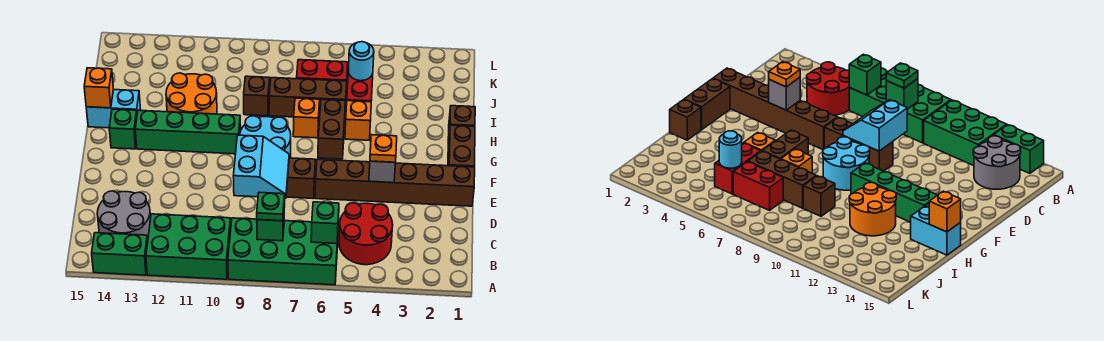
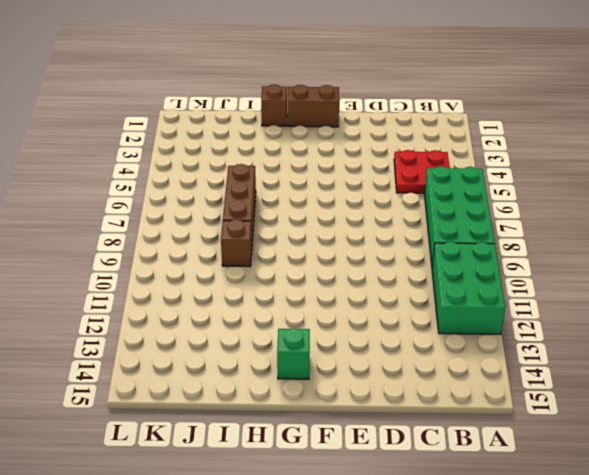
red 2x2 plate [394,150,450,193] -> red 2x2 round brick [339,203,393,265]
none -> green 1x2 brick [92,233,148,275]
none -> grey 2x2 round brick [97,191,151,239]
none -> brown 1x6 brick [315,159,475,206]

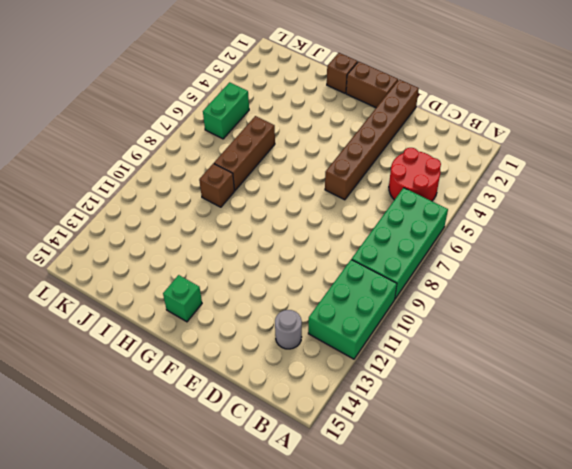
grey 1x1 round brick [275,310,302,349] -> grey 2x2 round brick [97,191,151,239]
green 1x2 brick [203,82,249,139] -> green 1x2 brick moved to [92,233,148,275]
none -> brown 1x3 brick [286,158,316,199]
none -> cyan 2x2 round brick [240,116,291,158]
none -> brown 1x2 brick [318,99,346,159]

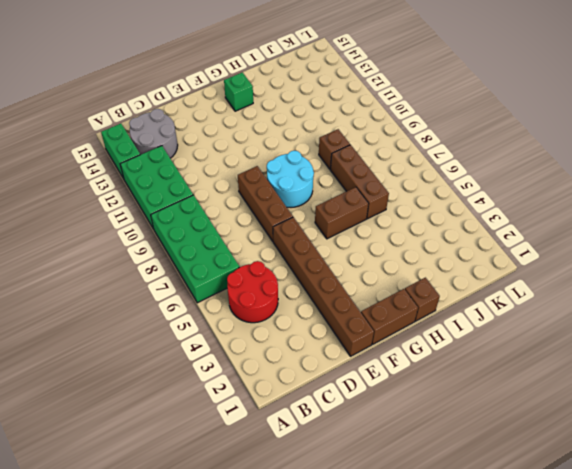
none -> green 1x4 brick [135,110,241,154]
none -> orange 1x1 brick [345,101,371,140]
none -> orange 1x1 brick [293,98,320,138]

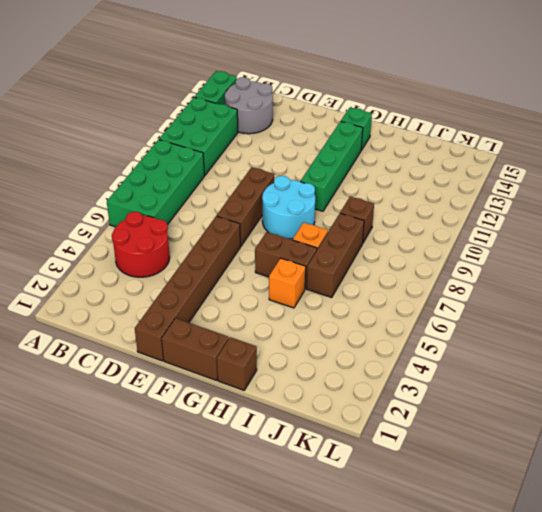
none -> orange 2x2 round brick [166,73,217,114]
none -> cyan 1x2 brick [86,90,141,128]
none -> red 1x2 brick [347,71,373,102]

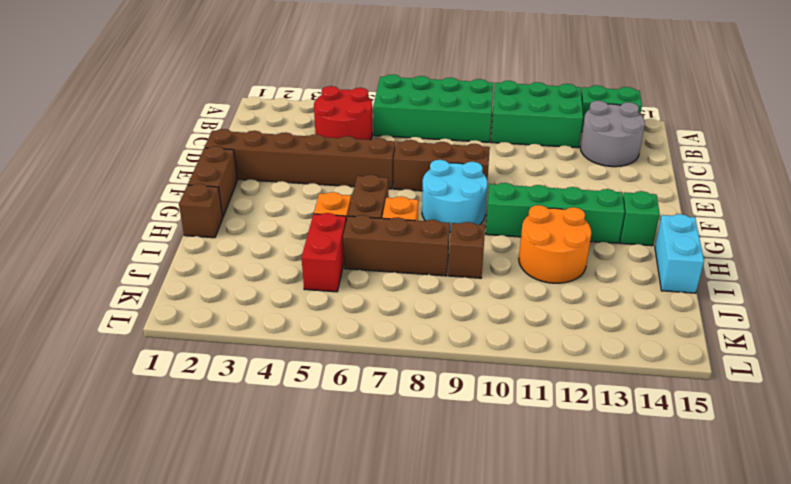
cyan 1x2 brick [655,214,704,293] -> cyan 1x2 brick turned to [86,90,141,128]
none -> red 1x2 brick [297,60,348,91]
none -> green 1x1 brick [311,202,339,244]
none -> green 1x1 brick [257,201,285,241]

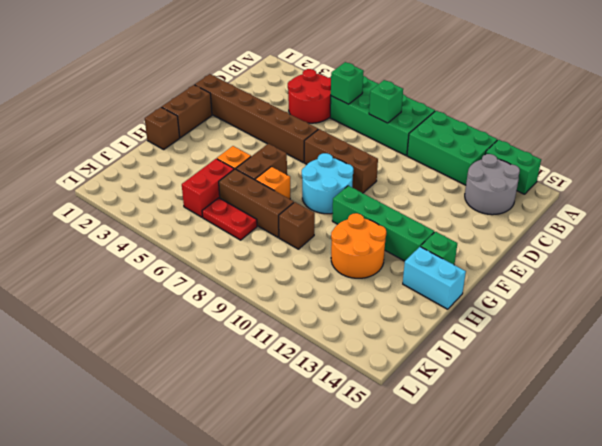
red 1x2 plate [202,198,257,240] -> red 1x2 brick [297,60,348,91]
none -> cyan 2x2 slope [233,135,289,198]
none -> grey 1x1 brick [369,161,395,183]
none -> orange 1x1 brick [84,68,113,108]

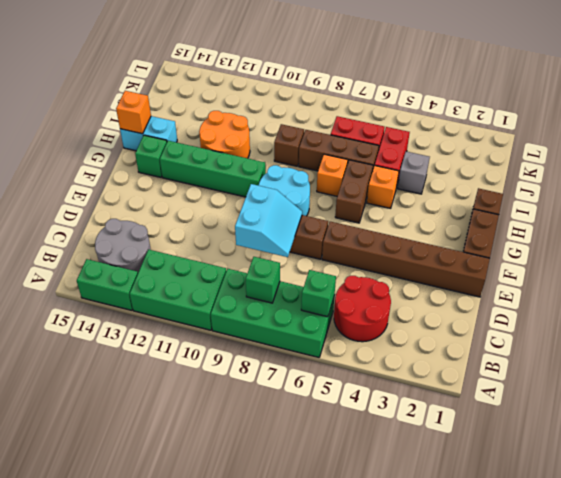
grey 1x1 brick [398,151,430,194] -> grey 1x1 brick moved to [369,161,395,183]
none -> cyan 1x1 round brick [349,42,374,81]
none -> green 1x1 plate [257,192,285,221]
none -> orange 1x1 plate [370,135,397,162]

